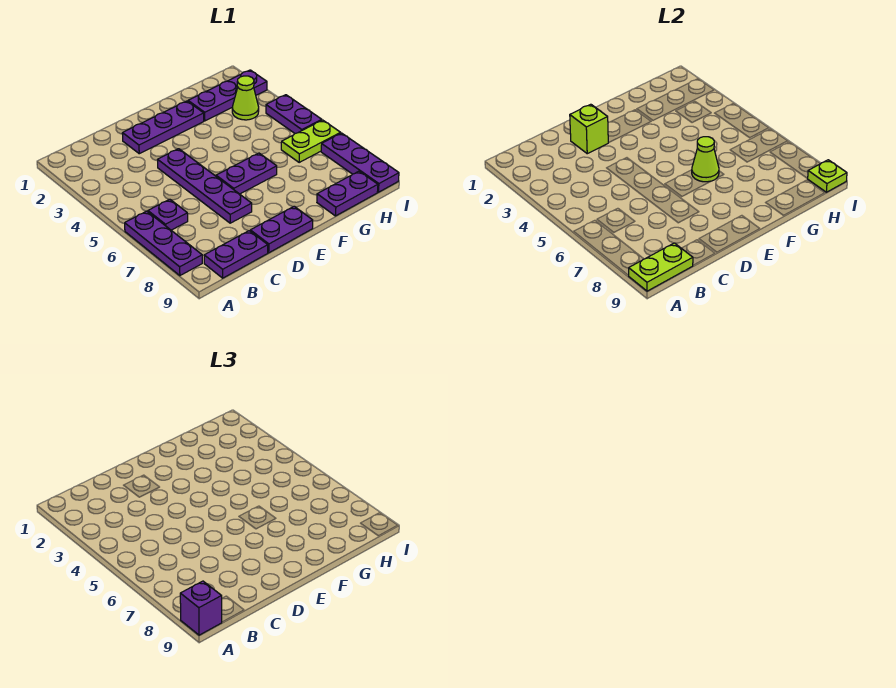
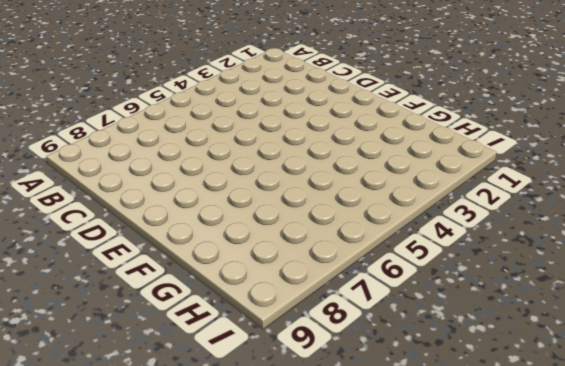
none -> purple 1x3 plate [125,211,202,276]
none -> purple 1x1 plate [148,199,188,230]
none -> purple 1x2 plate [204,231,268,278]

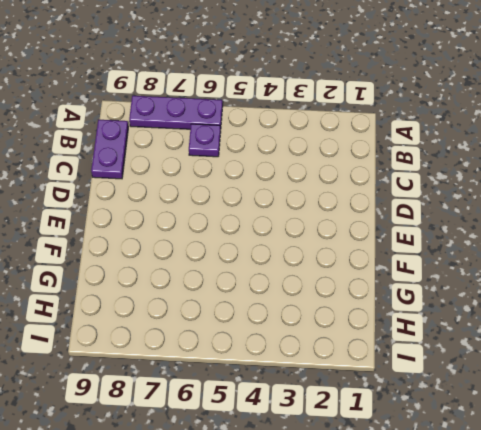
none -> purple 1x3 plate [122,101,204,154]
none -> purple 1x4 plate [158,149,252,223]
none -> purple 1x2 plate [250,206,313,253]

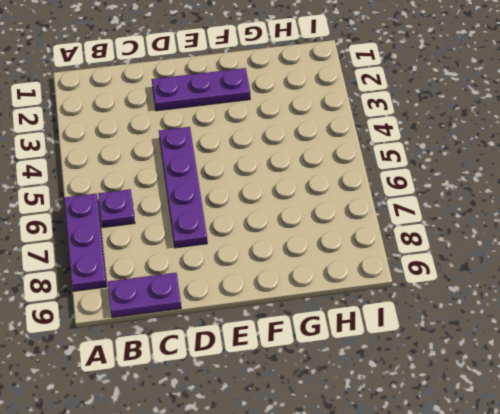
none -> purple 1x2 plate [250,206,313,253]
none -> purple 1x2 plate [216,153,277,194]
none -> purple 1x3 plate [188,70,267,121]

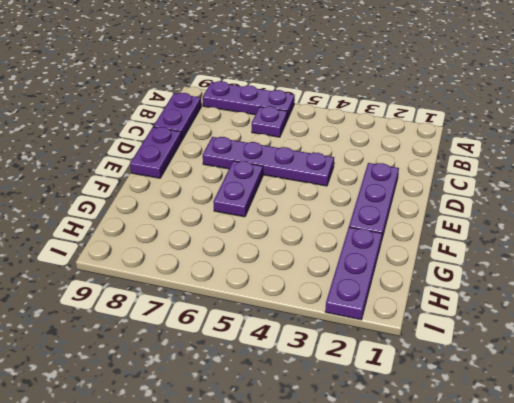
none -> purple 1x2 plate [317,171,378,216]
none -> lime 1x1 cone [232,76,259,120]
none -> lime 1x2 plate [281,120,341,163]

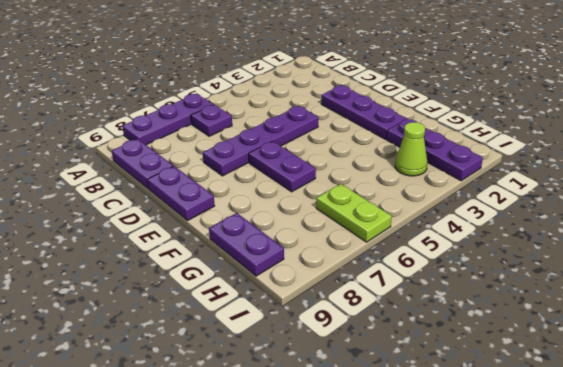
none -> purple 1x2 plate [266,95,322,133]
none -> purple 1x3 plate [321,133,399,192]
none -> lime 1x2 plate [629,243,693,291]

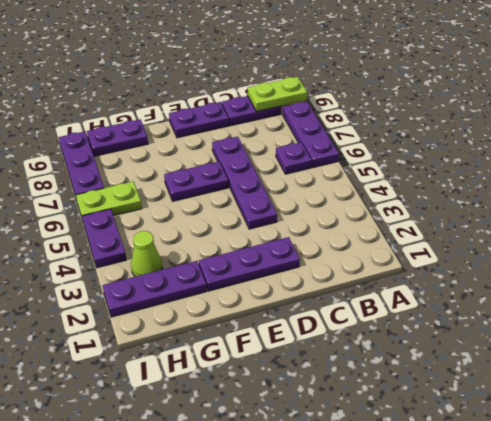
none -> lime 1x1 brick [570,104,608,154]
none -> lime 1x1 cone [692,137,719,182]
none -> lime 1x1 plate [807,160,847,192]

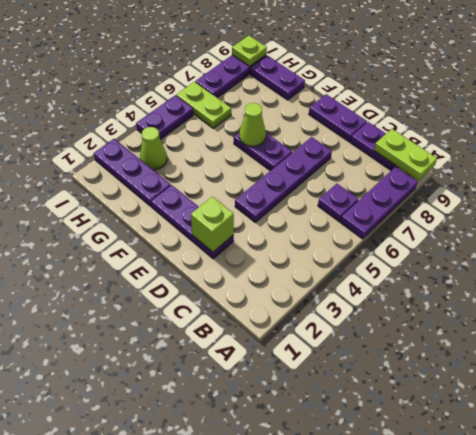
none -> purple 1x1 brick [180,581,222,635]

